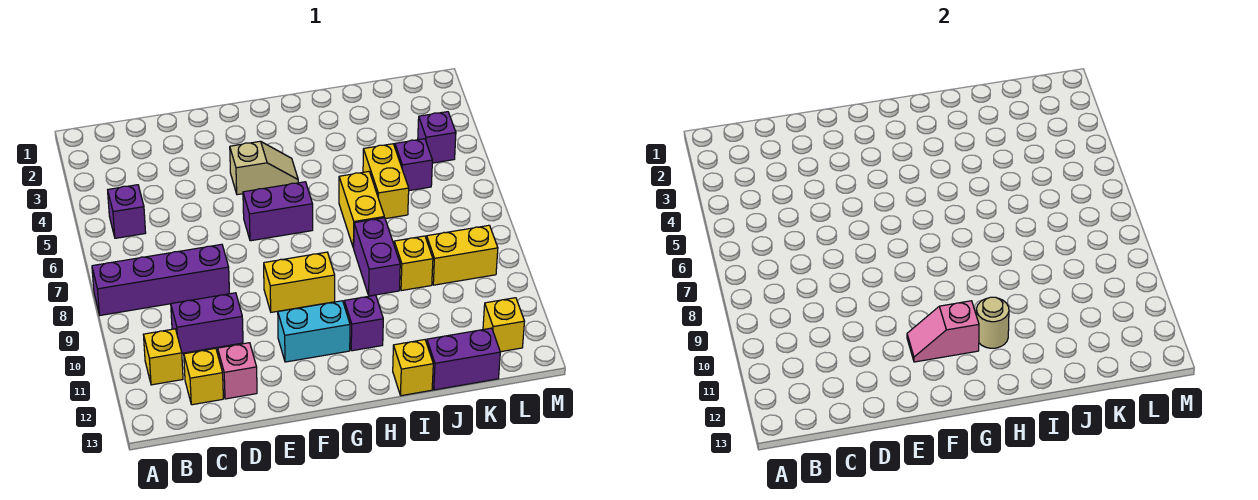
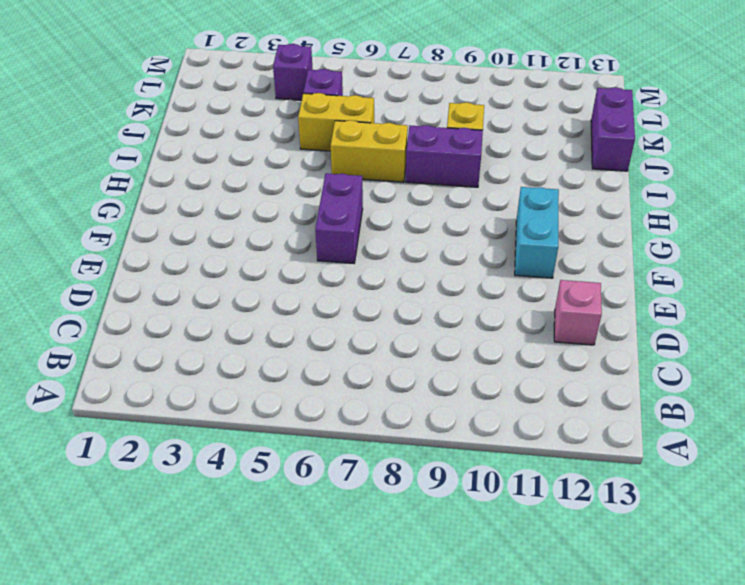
none -> purple 1x4 brick [92,244,230,315]
none -> purple 1x1 brick [108,185,146,238]
none -> yellow 1x1 brick [143,329,183,385]

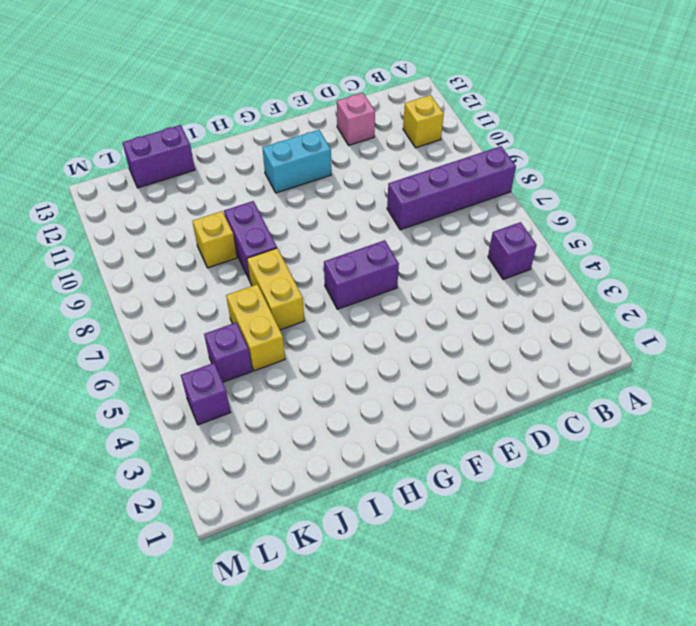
none -> purple 1x2 brick [171,293,243,353]
none -> yellow 1x1 brick [184,348,223,405]
none -> tan 1x2 slope [230,141,298,195]

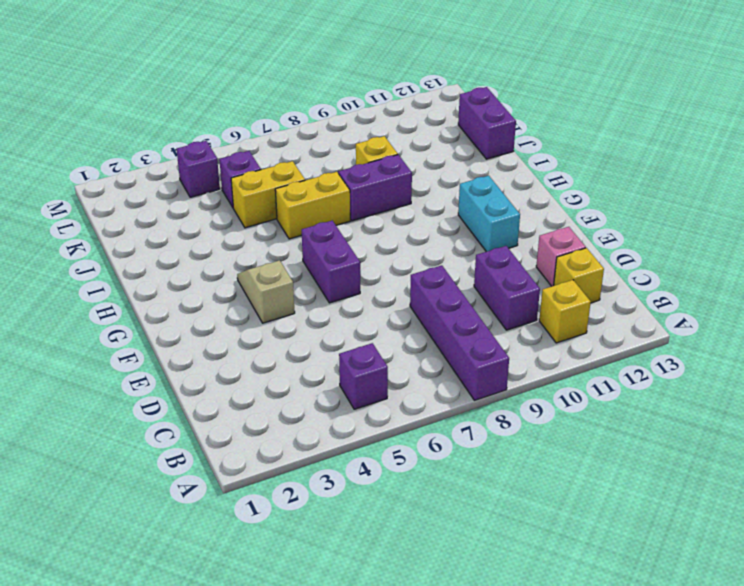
none -> yellow 1x2 brick [264,252,335,312]
none -> purple 1x1 brick [344,295,383,351]
none -> yellow 1x1 brick [393,340,433,396]

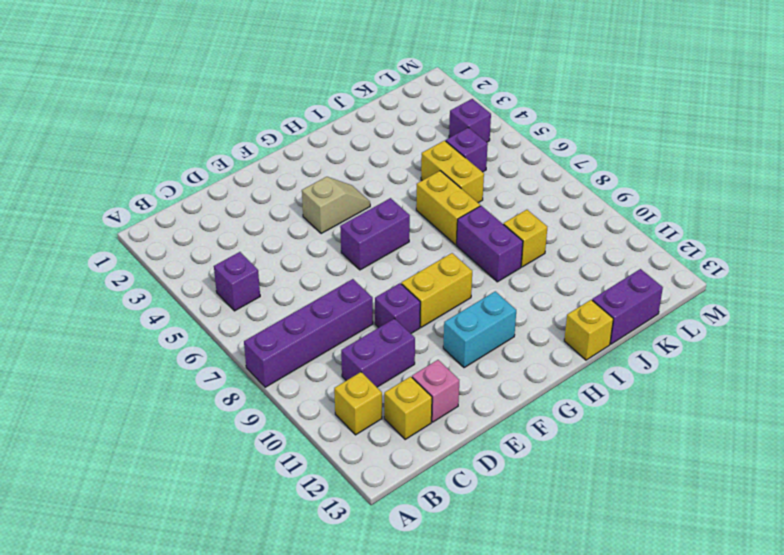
purple 1x1 brick [375,283,420,333] -> purple 1x1 brick moved to [344,295,383,351]
none -> yellow 1x2 brick [427,225,498,285]
none -> yellow 1x1 brick [483,298,525,352]
none -> pink 1x2 slope [907,301,979,362]

